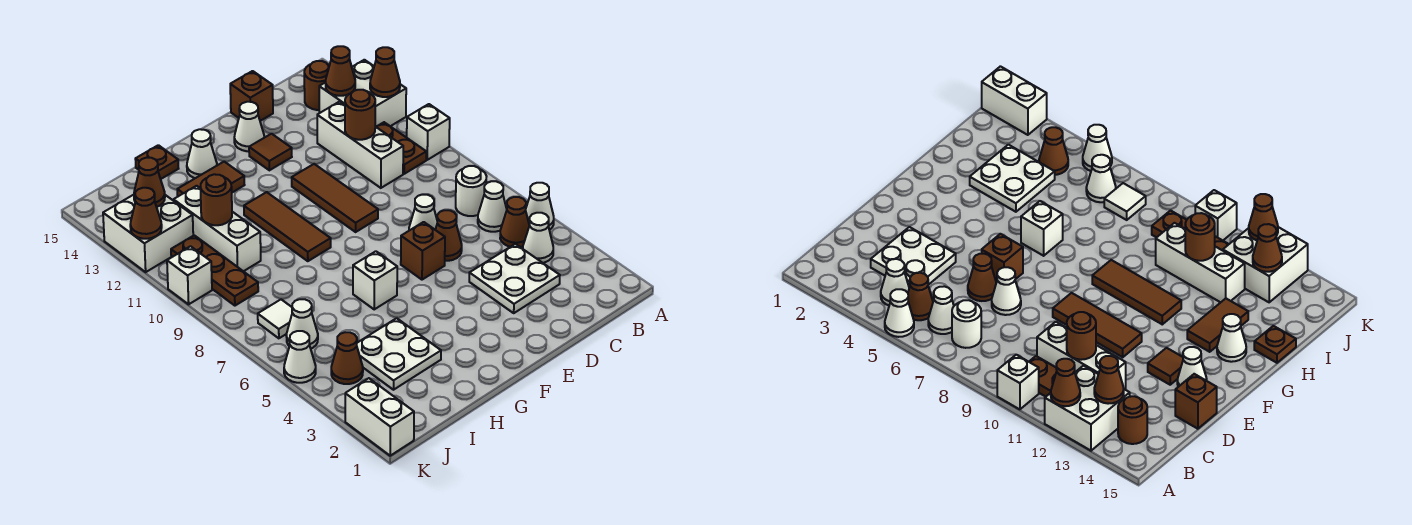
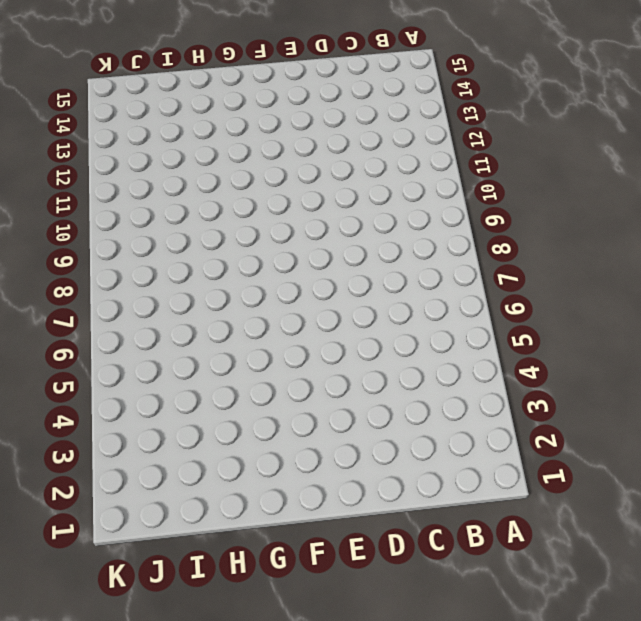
none -> white 1x1 cone [526,183,554,230]
none -> white 1x1 brick [406,104,450,160]
none -> white 2x2 brick [319,60,406,127]
none -> white 1x1 cone [523,213,553,263]

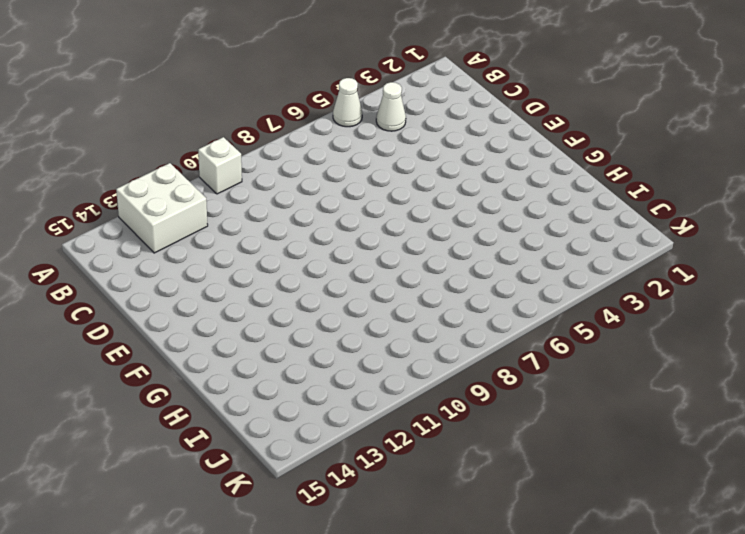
none -> brown 1x1 cone [500,197,529,247]
none -> white 1x1 cone [478,181,507,232]
none -> white 1x1 round brick [456,166,487,216]
none -> brown 1x2 plate [377,122,426,174]

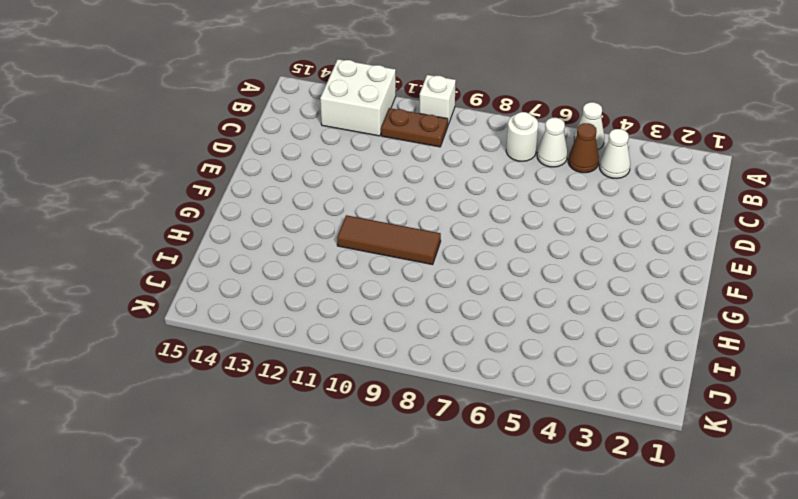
none -> brown 1x1 round brick [304,61,330,110]
none -> white 2x2 plate [469,244,560,313]
none -> white 1x3 brick [317,102,403,188]
none -> brown 1x1 cone [435,210,462,261]

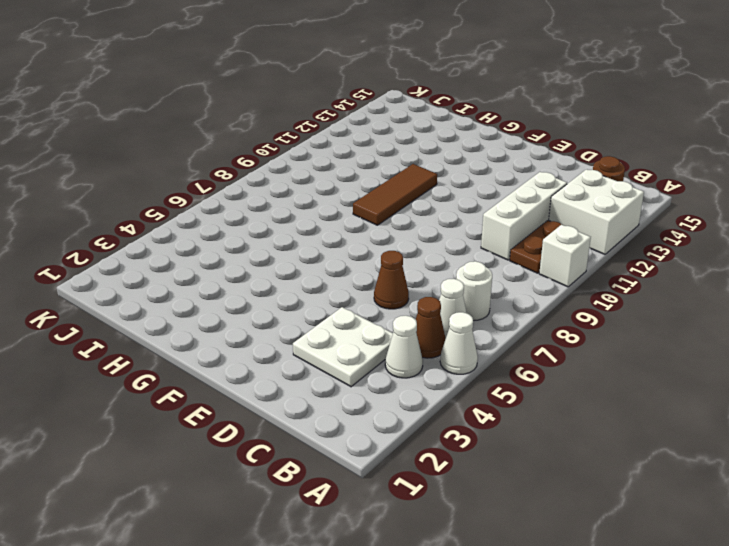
none -> white 1x1 cone [409,195,437,231]
none -> brown 1x1 brick [230,71,273,121]
none -> brown 1x1 brick [401,222,445,280]
none -> brown 1x3 tile [292,164,378,232]

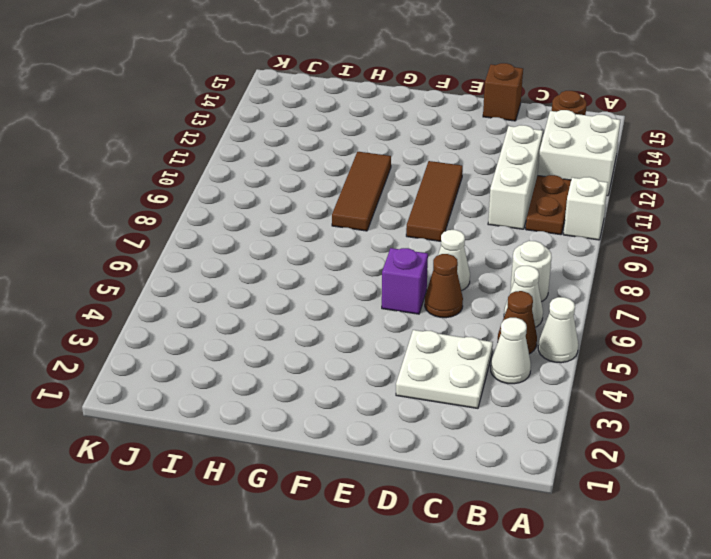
purple 1x1 brick [382,248,428,314] -> brown 1x1 brick [401,222,445,280]
none -> brown 1x1 tile [249,134,292,170]
none -> white 1x1 cone [234,102,264,151]
none -> white 1x1 brick [353,251,397,309]
none -> brown 1x2 tile [177,162,244,196]

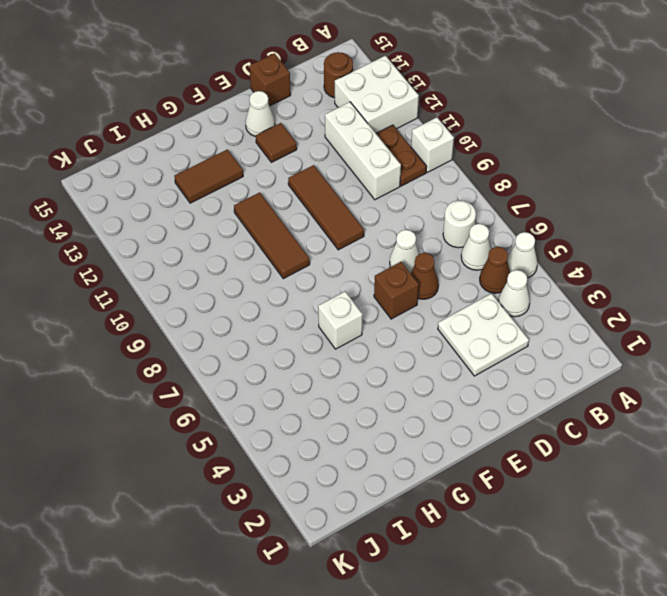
none -> white 1x1 cone [187,129,217,178]
none -> white 2x2 plate [357,318,441,390]
none -> brown 1x1 plate [135,145,179,179]
none -> white 1x3 brick [174,186,261,271]

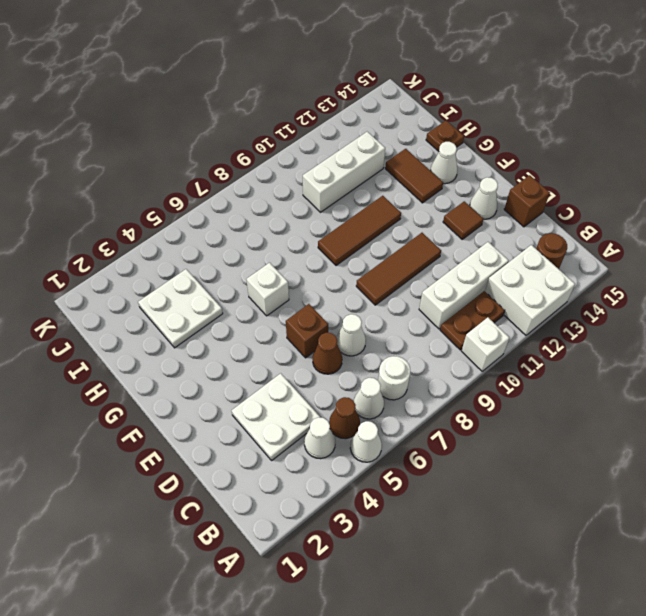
none -> brown 1x1 cone [331,332,363,384]
none -> white 1x1 cone [287,299,318,349]
none -> white 1x1 tile [258,300,292,338]
none -> brown 1x3 plate [171,235,258,306]

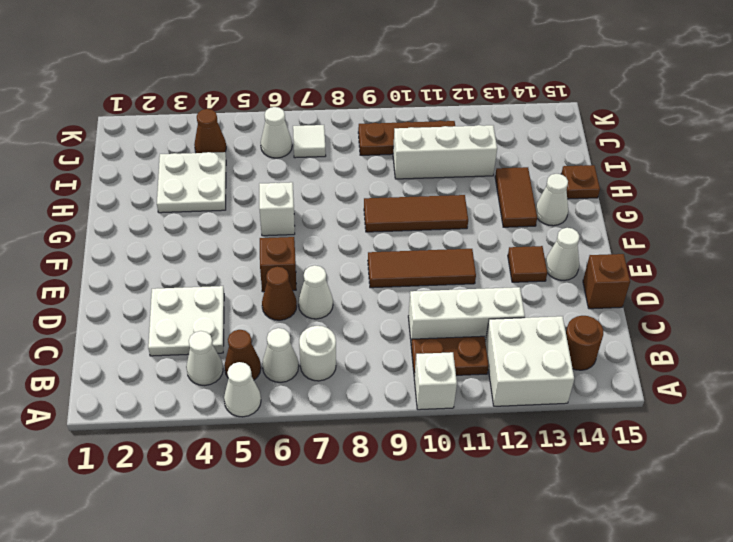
none -> white 2x2 brick [103,195,193,272]
none -> white 1x2 brick [345,378,414,456]
none -> white 1x1 cone [284,331,316,383]
none -> white 1x1 brick [167,246,212,304]

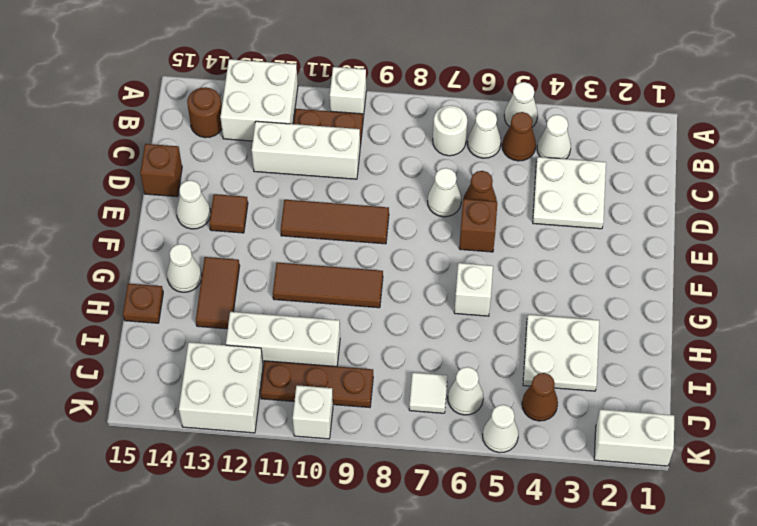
none -> brown 1x1 cone [370,47,400,97]
none -> brown 1x1 cone [326,46,355,96]
none -> brown 1x1 round brick [345,90,375,140]
none -> brown 1x1 round brick [200,174,232,225]

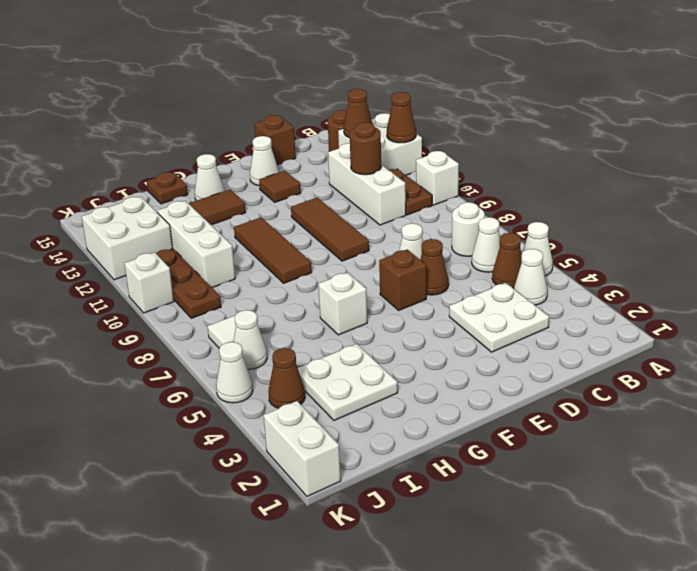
none -> brown 1x1 round brick [200,174,232,225]
none -> brown 1x1 cone [134,158,165,207]
none -> brown 1x1 cone [130,188,162,239]

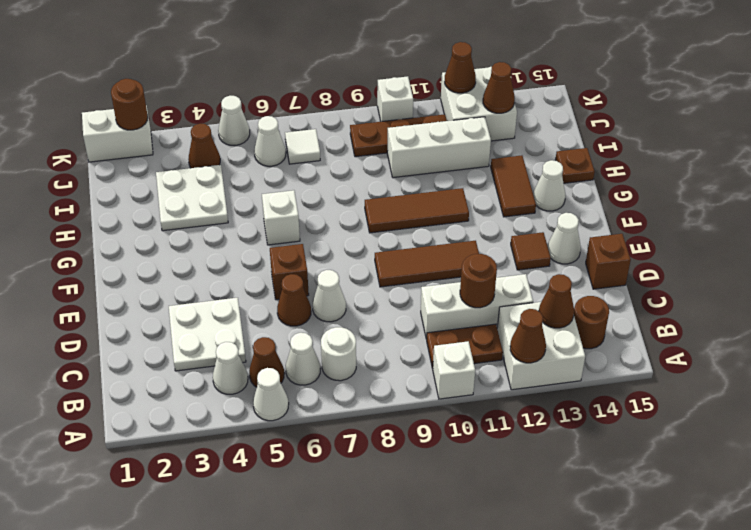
brown 1x1 round brick [111,79,148,130] -> brown 1x1 round brick moved to [200,174,232,225]

